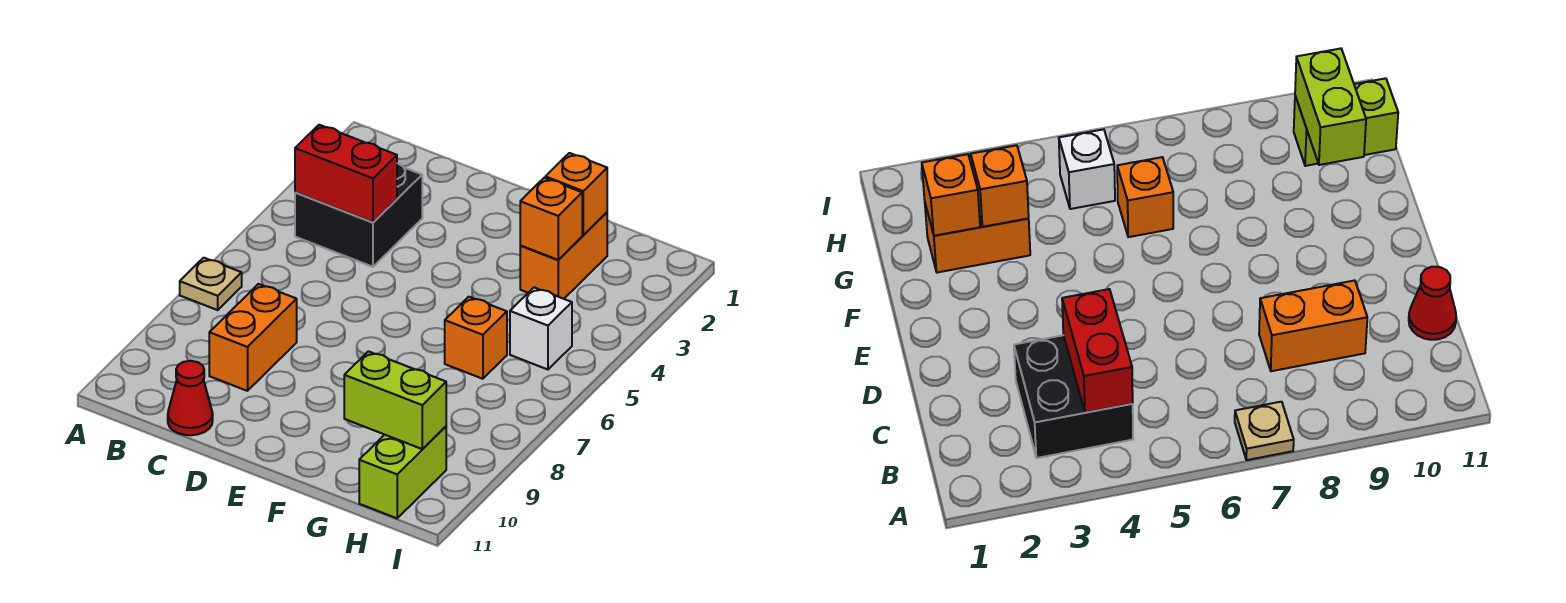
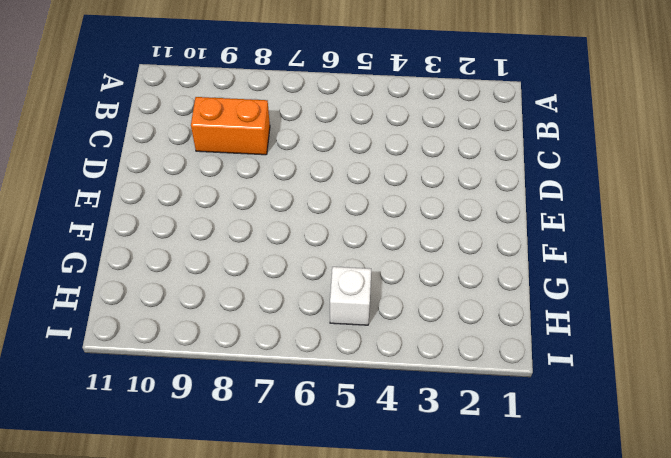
none -> tan 1x1 plate [180,258,242,310]
none -> black 2x2 brick [295,163,422,267]
none -> red 1x1 cone [168,361,213,435]

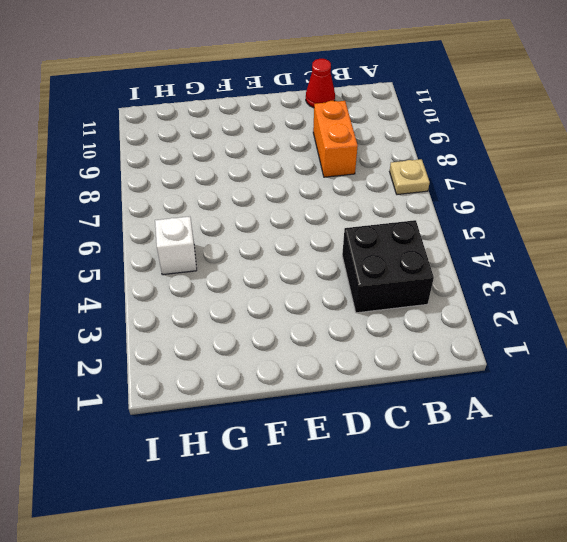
none -> orange 1x2 brick [520,212,607,299]
none -> orange 1x1 brick [445,297,507,379]
none -> lime 1x2 brick [359,427,446,518]

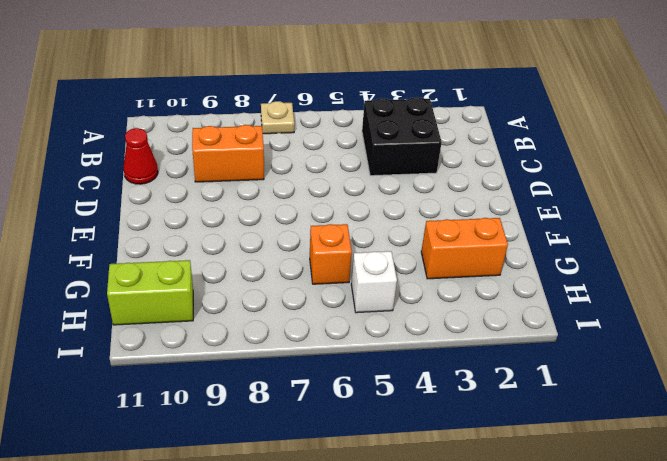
none -> red 1x2 brick [295,125,397,222]
none -> orange 1x1 brick [545,153,607,235]
none -> orange 1x1 brick [520,178,582,260]

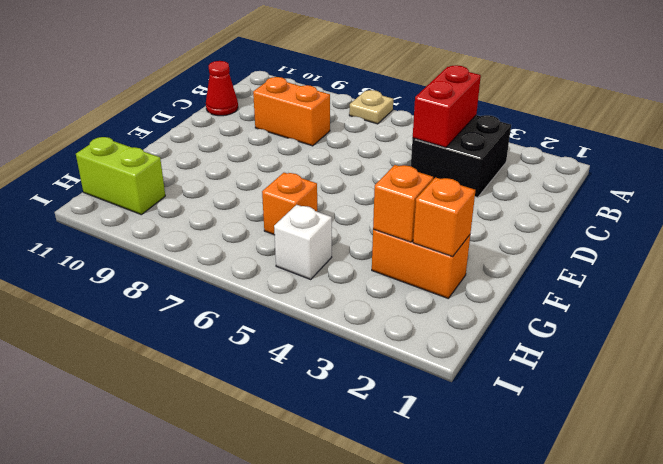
none -> lime 1x2 brick [344,351,446,449]

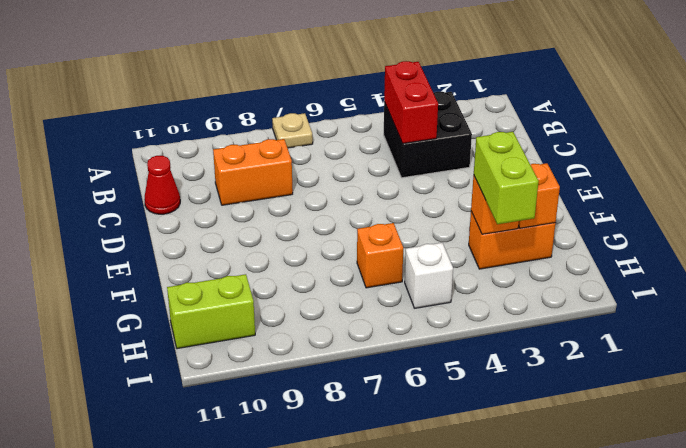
lime 1x2 brick [474,132,539,224] -> lime 1x2 brick moved to [344,351,446,449]

